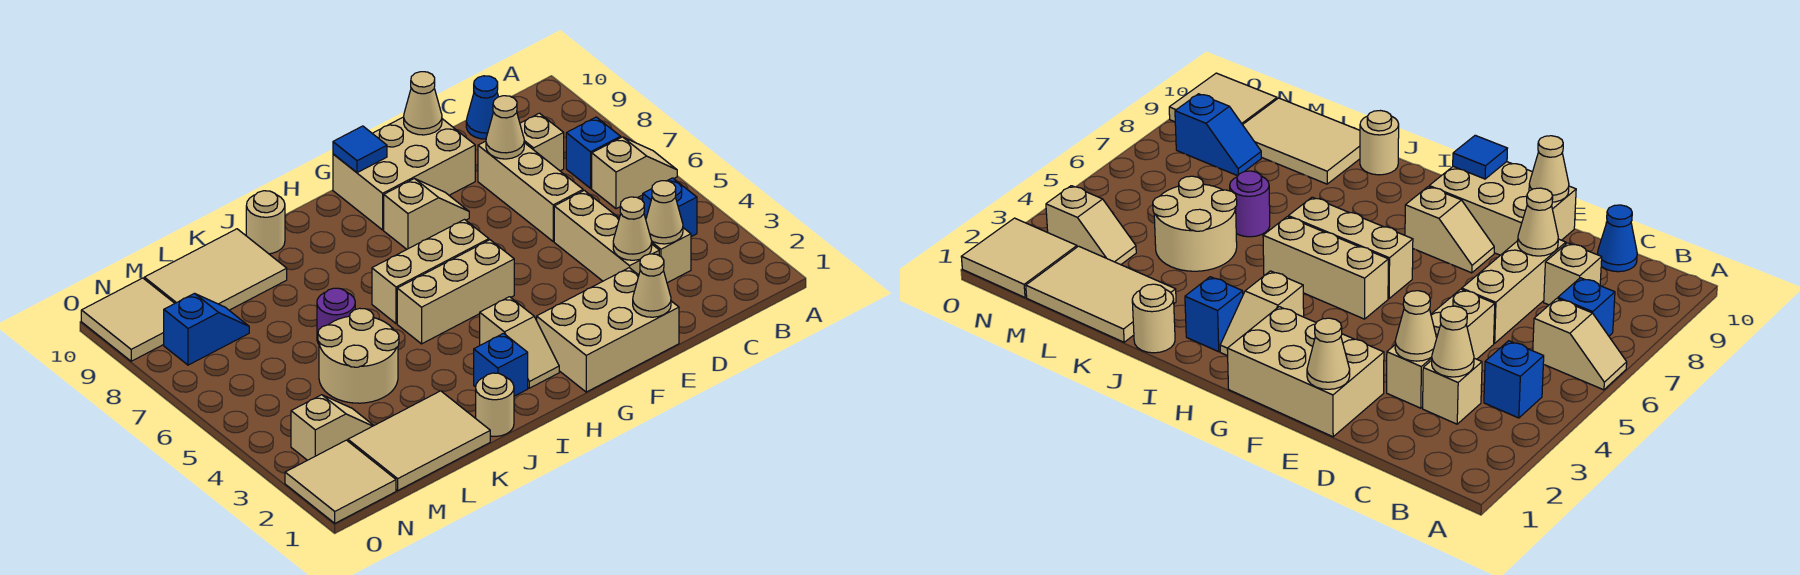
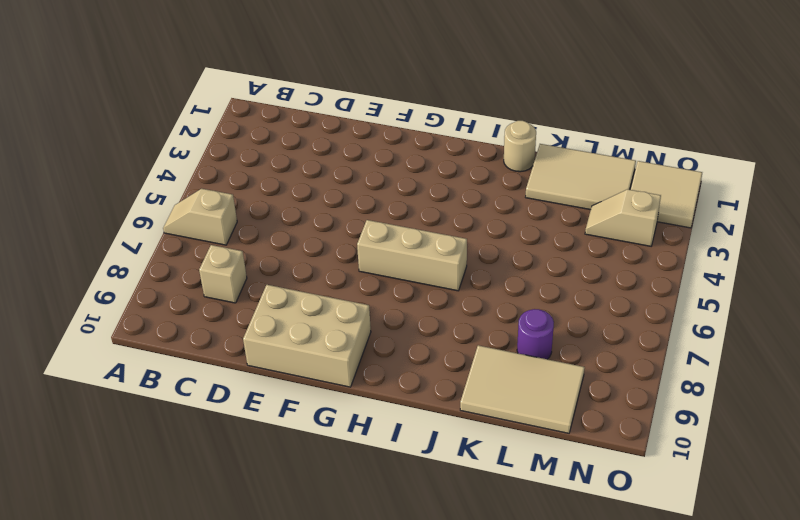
purple 1x1 round brick [517,309,554,359] -> purple 1x1 round brick moved to [317,288,355,344]
none -> blue 1x1 brick [643,178,697,237]
none -> blue 1x1 brick [566,117,621,188]
none -> tan 1x1 brick [652,228,691,283]
none -> blue 1x1 cone [466,76,498,139]

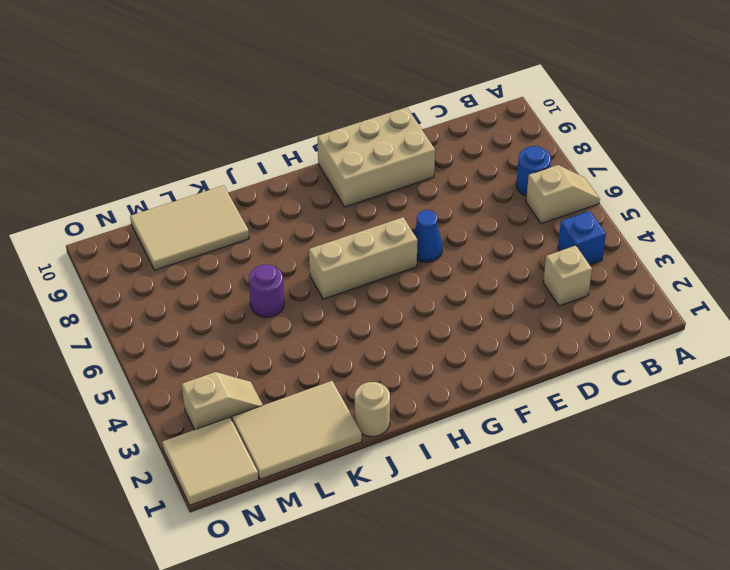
blue 1x1 round brick [516,146,551,196] -> blue 1x1 brick [566,117,621,188]
blue 1x1 cone [414,210,442,262] -> blue 1x1 cone moved to [466,76,498,139]
none -> tan 1x1 brick [520,113,564,171]
none -> tan 1x3 brick [554,190,659,281]
none -> tan 1x3 brick [478,141,583,241]
none -> tan 2x3 brick [537,268,679,392]

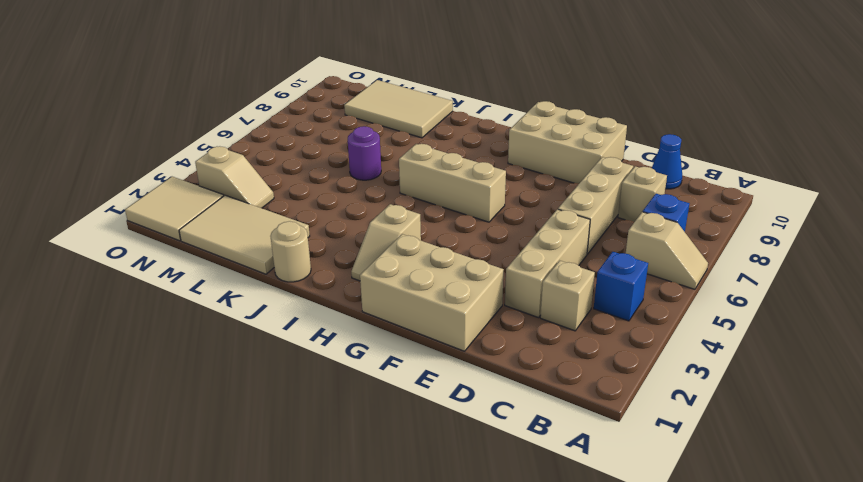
none -> tan 1x2 slope [384,179,469,249]
none -> tan 1x3 brick [397,240,514,344]
none -> blue 1x1 brick [474,333,528,396]
none -> tan 1x1 round brick [246,191,285,254]

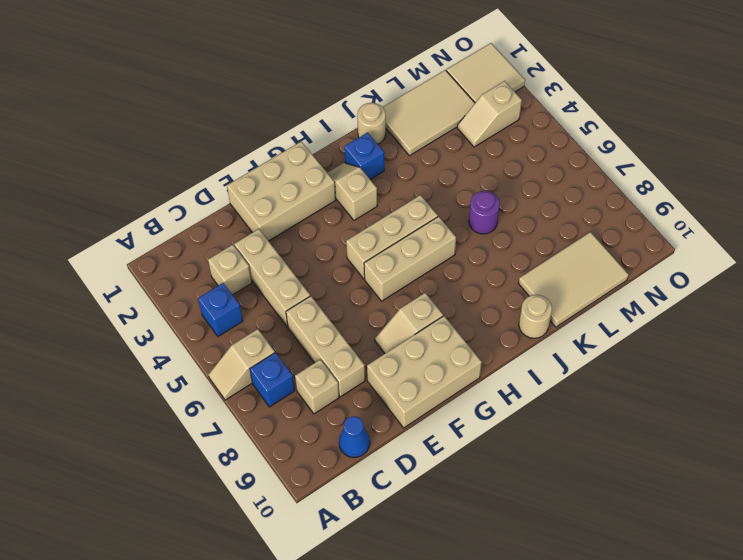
none -> tan 2x2 round brick [318,308,399,403]
none -> blue 1x2 slope [164,293,249,365]
none -> tan 2x2 tile [81,278,175,361]
none -> tan 1x1 cone [646,181,683,244]

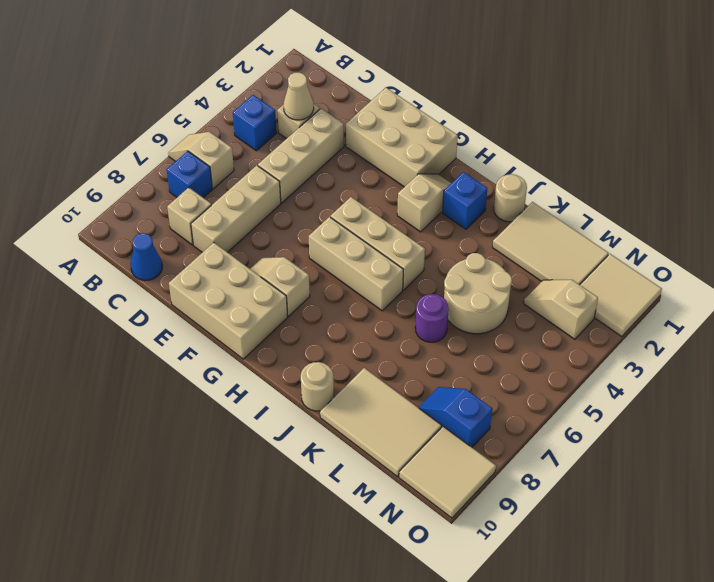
none -> tan 1x1 cone [613,197,652,260]
none -> tan 1x1 cone [486,96,524,159]
none -> tan 1x1 cone [633,254,671,317]
none -> tan 1x1 cone [404,72,442,135]

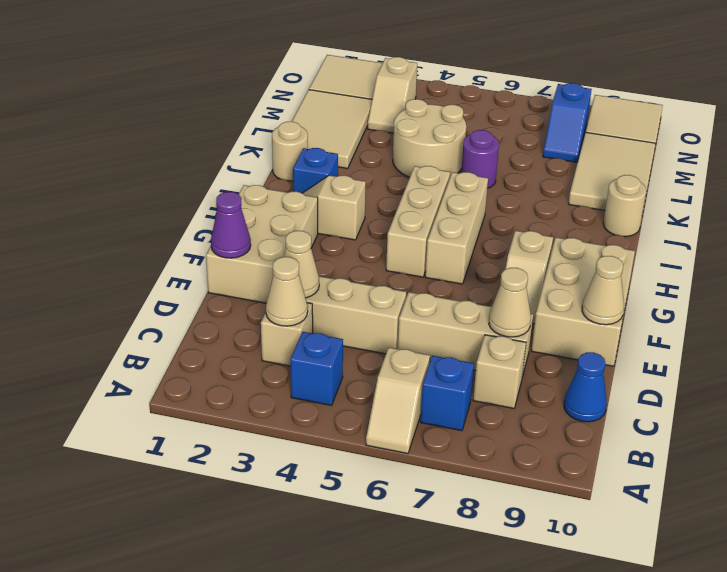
purple 1x1 cone [211,192,251,258] -> tan 1x1 cone [633,254,671,317]
none -> blue 1x1 tile [333,126,387,173]

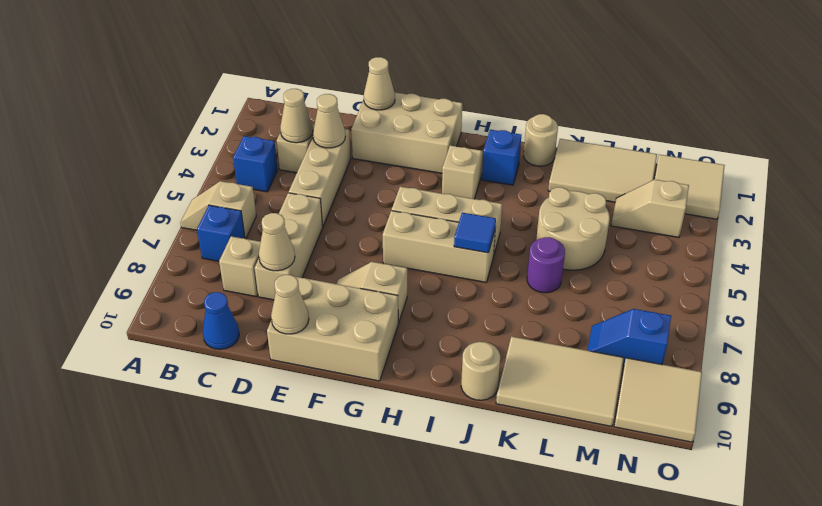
blue 1x1 tile [454,213,496,253] -> blue 1x1 tile moved to [333,126,387,173]

